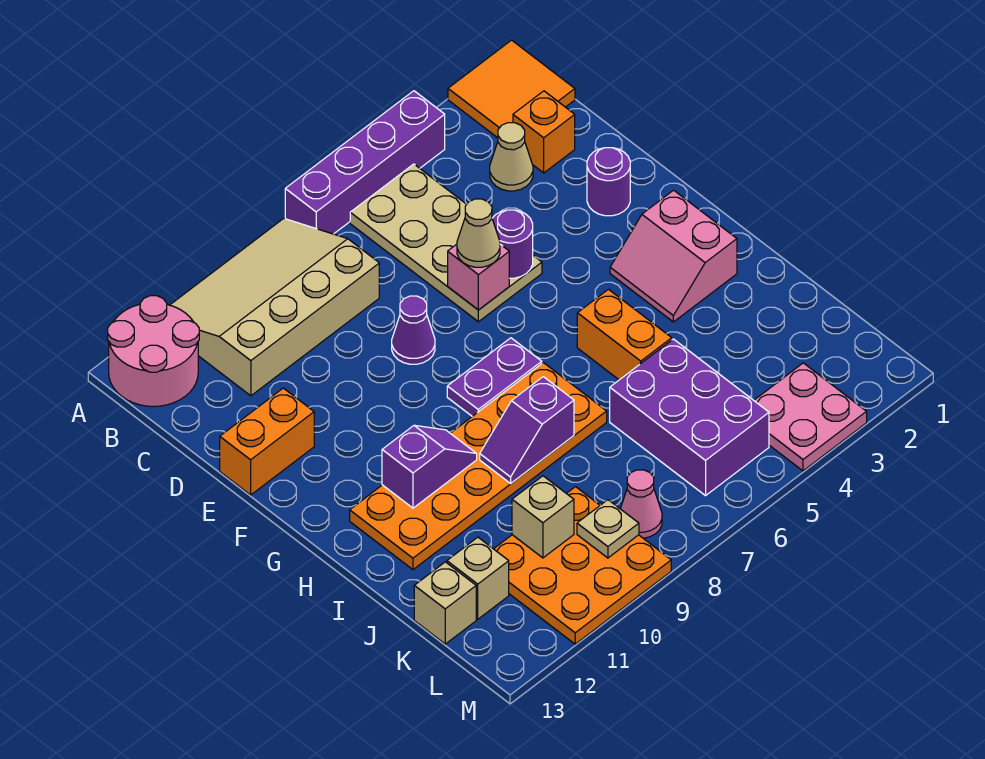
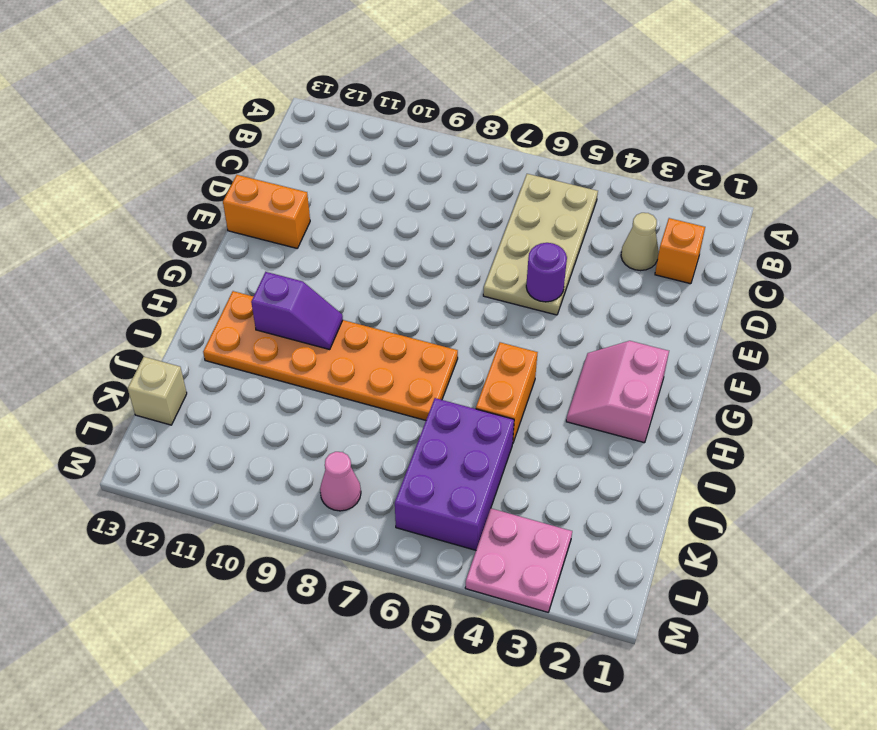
none -> orange 2x2 tile [448,40,575,138]
none -> purple 1x4 brick [285,91,445,234]
none -> tan 3x4 slope [170,219,379,396]

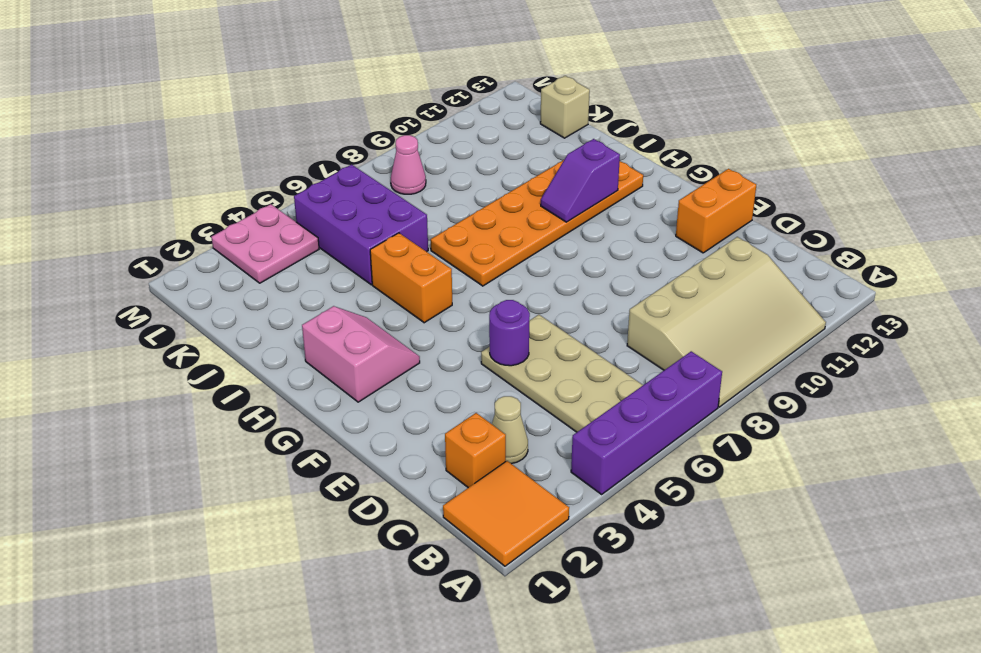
none -> pink 2x2 round brick [108,296,199,407]
none -> purple 1x1 round brick [587,148,630,216]
none -> purple 1x1 cone [392,296,435,364]

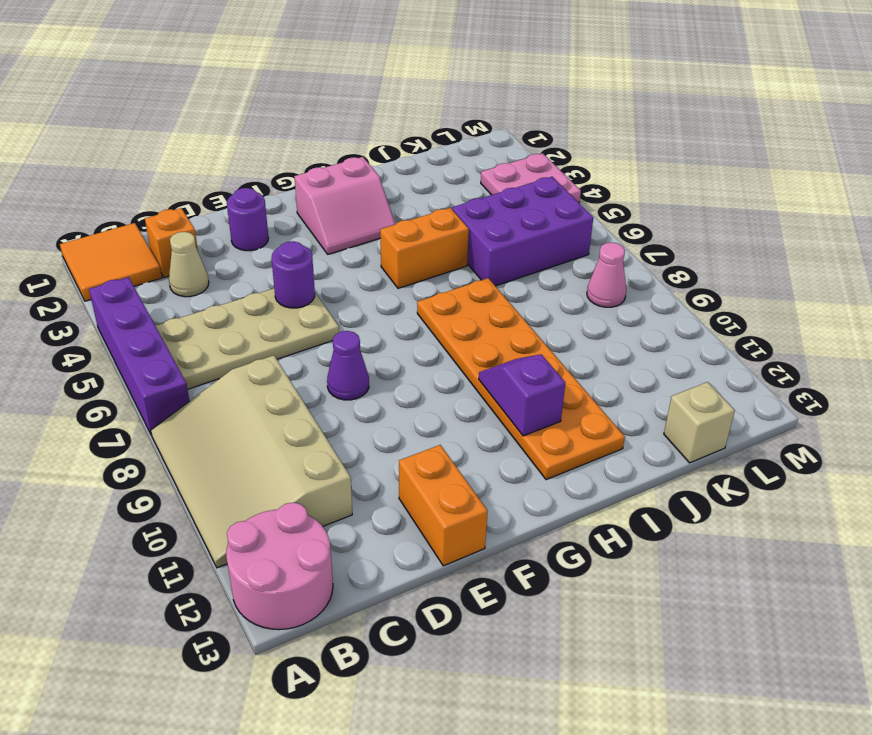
none -> purple 1x2 plate [447,338,542,416]
none -> orange 3x3 plate [494,487,671,644]
none -> tan 1x1 brick [447,537,509,619]

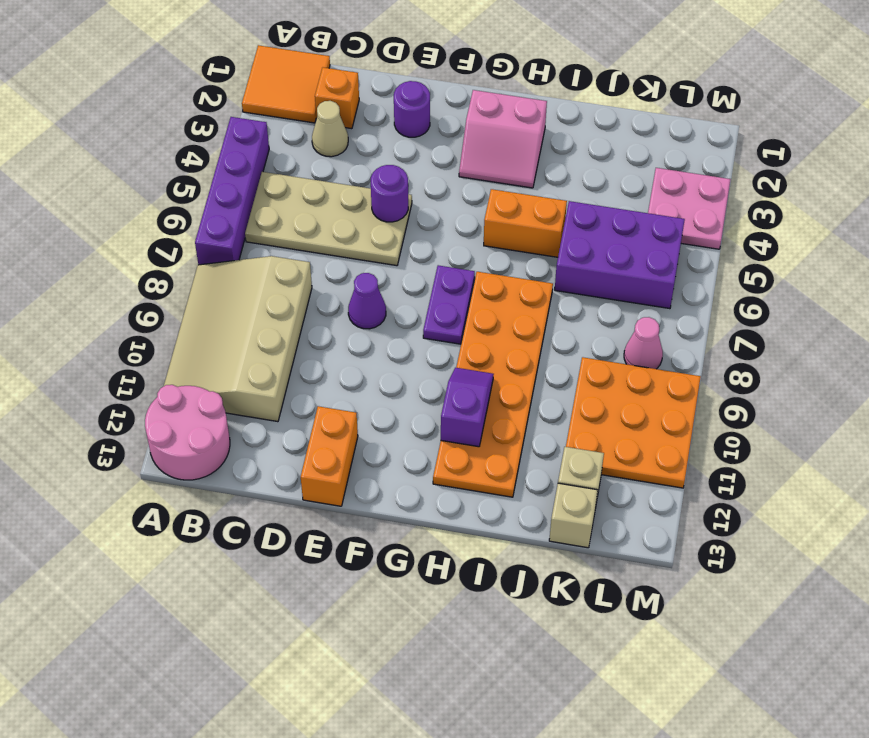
none -> pink 1x1 brick [448,244,509,310]
none -> purple 1x2 slope [480,377,574,483]
none -> tan 1x1 brick [512,476,574,558]

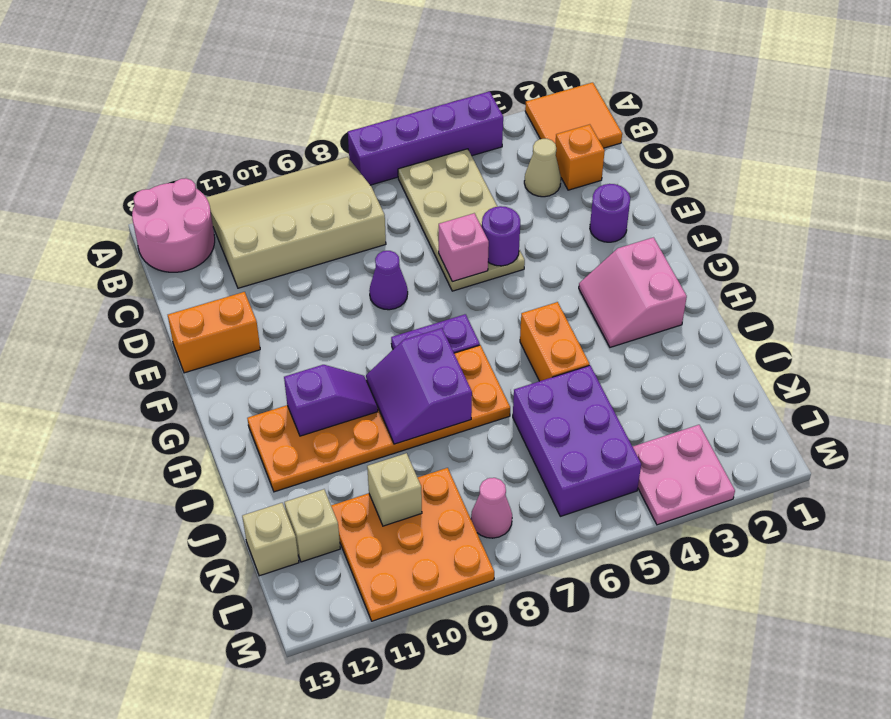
purple 2x2 slope [366,328,472,444] -> purple 1x2 slope [480,377,574,483]
none -> tan 1x1 plate [577,500,639,558]
none -> tan 1x1 cone [457,199,500,267]

